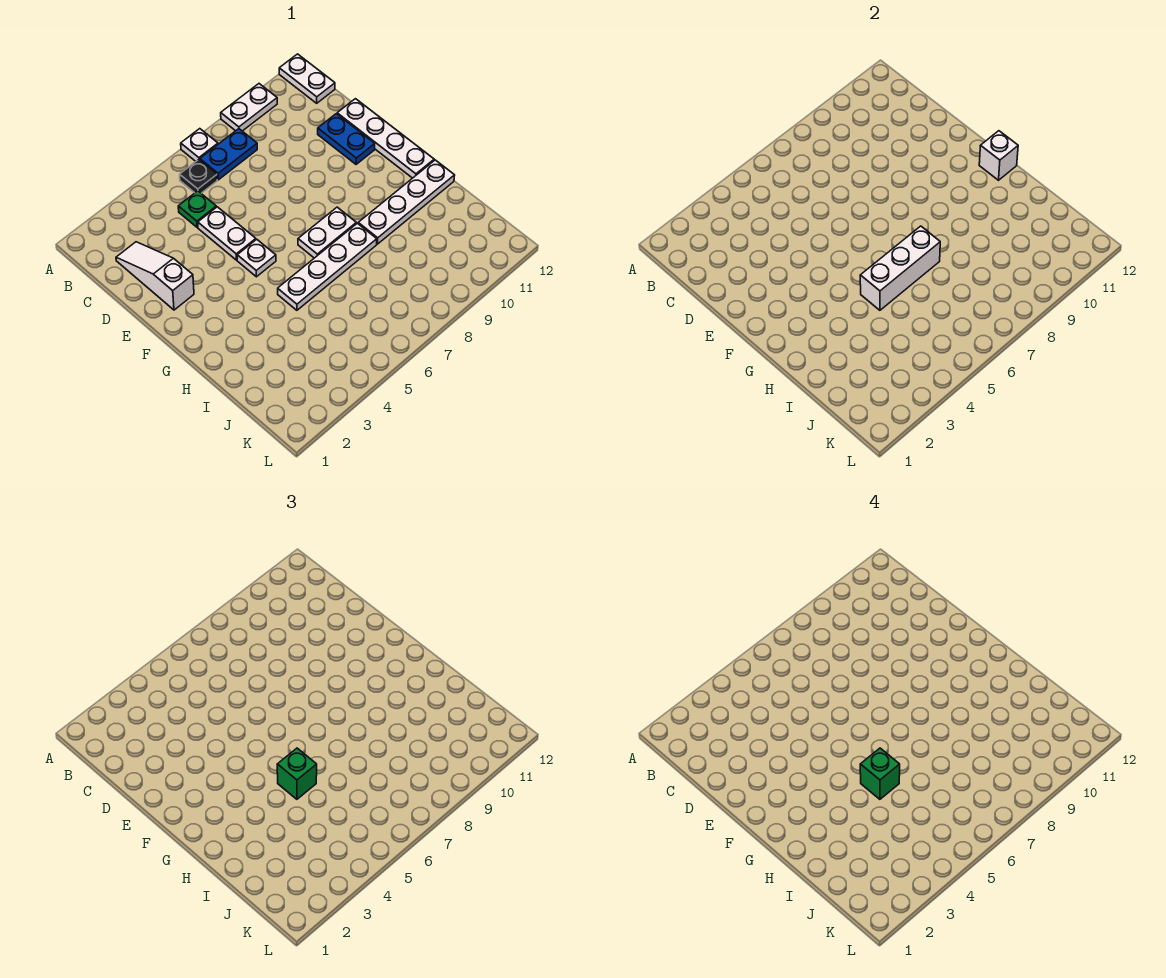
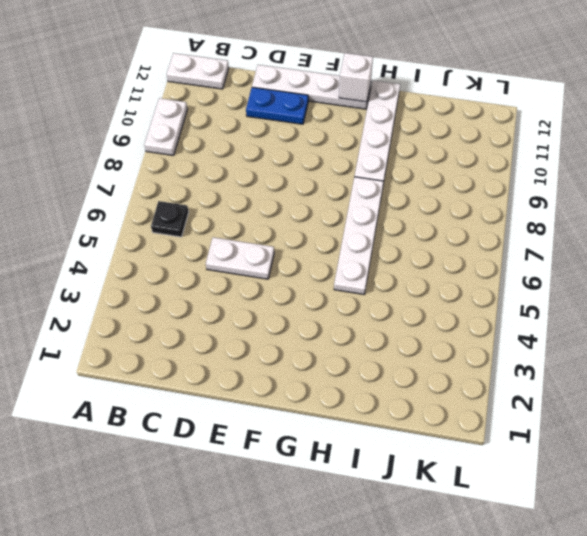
none -> white 1x1 plate [181,129,218,161]
none -> blue 1x2 plate [200,129,257,180]
none -> white 1x3 slope [116,242,194,310]

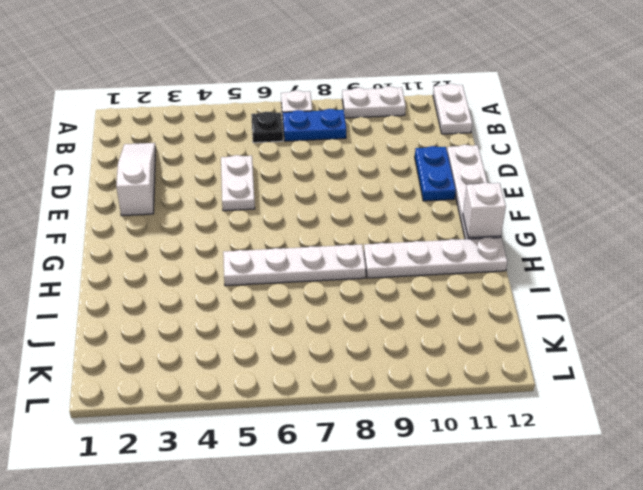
none -> green 1x1 plate [178,191,216,227]
none -> white 1x1 plate [237,239,276,277]
none -> white 1x2 plate [298,207,356,258]

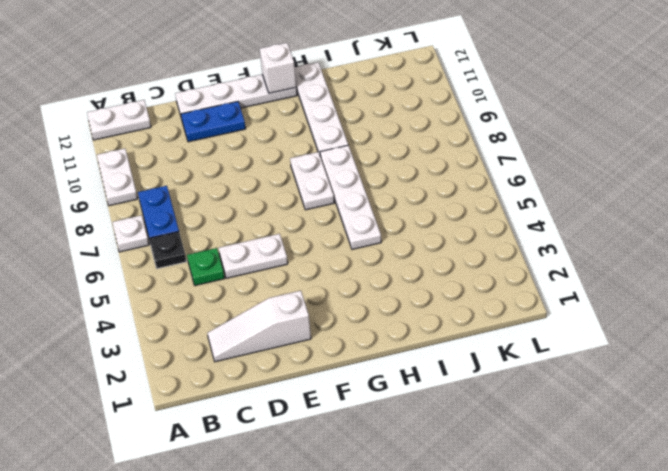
none -> white 1x1 plate [237,239,276,277]
none -> white 1x3 brick [860,226,940,310]
none -> green 1x1 brick [277,748,317,799]

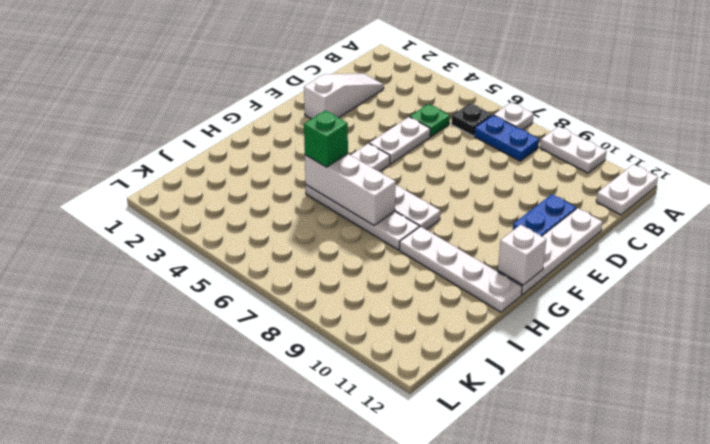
none -> green 1x1 brick [860,748,900,799]

